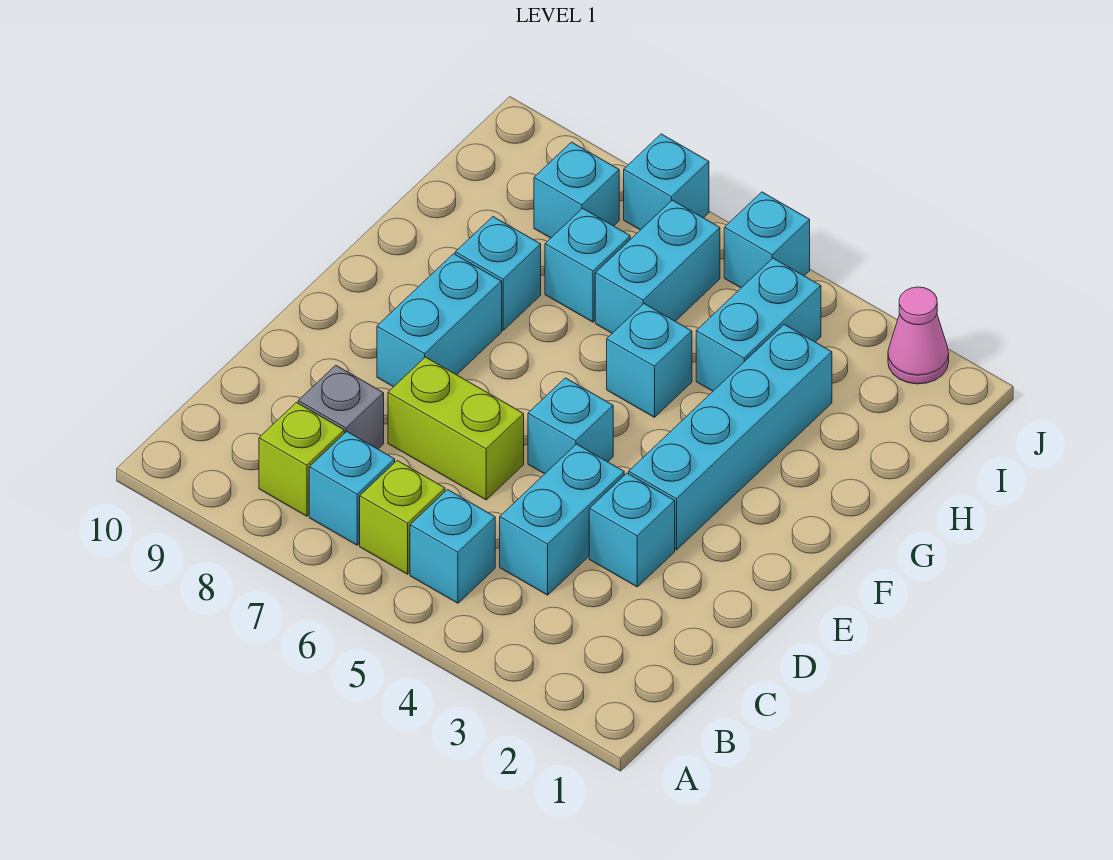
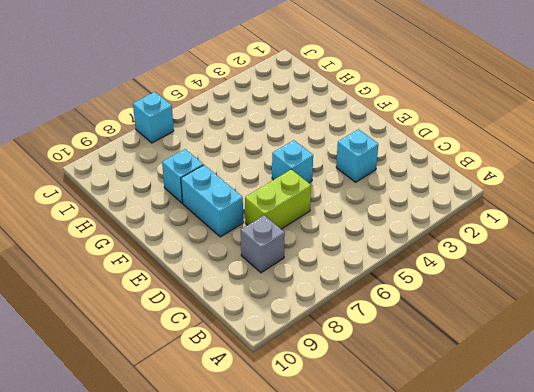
none -> cyan 1x1 brick [410,490,495,603]
none -> lime 1x1 brick [360,461,445,574]
none -> cyan 1x1 brick [309,432,395,545]

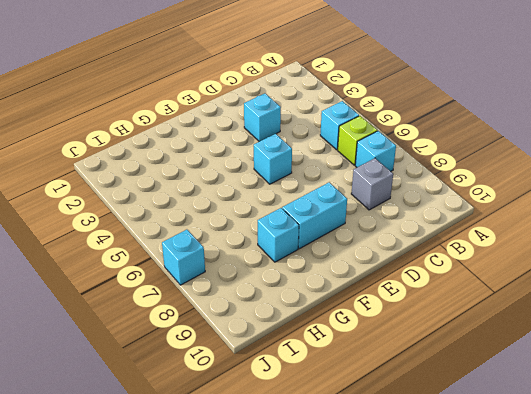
none -> lime 1x1 brick [259,403,344,516]
none -> cyan 1x2 brick [500,444,624,595]
none -> lime 1x2 brick [388,357,524,500]

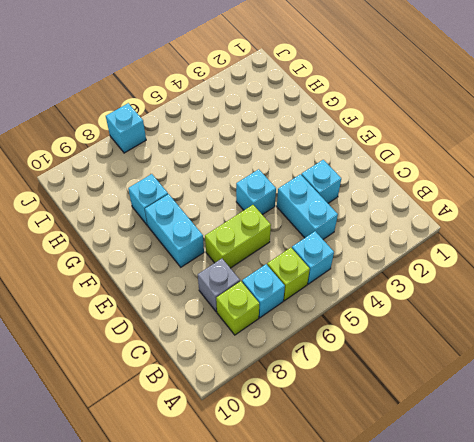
none -> cyan 1x4 brick [629,325,832,550]
none -> cyan 1x1 brick [607,304,692,417]
none -> cyan 1x2 brick [696,258,821,391]

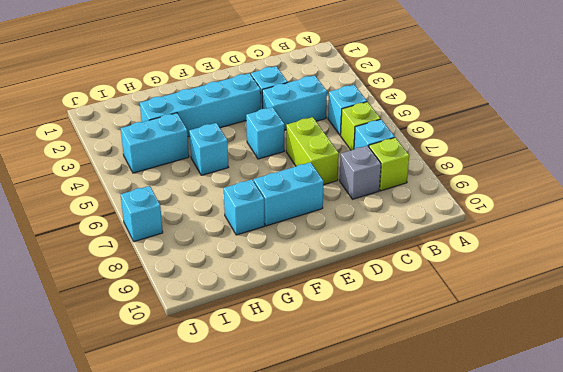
none -> cyan 1x2 brick [595,200,720,333]
none -> cyan 1x1 brick [545,208,630,322]
none -> cyan 1x1 brick [534,142,619,238]

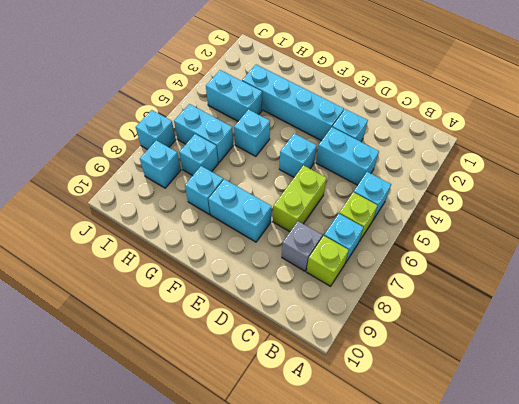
none -> pink 1x1 cone [888,287,949,384]
none -> cyan 1x1 brick [724,192,810,288]

